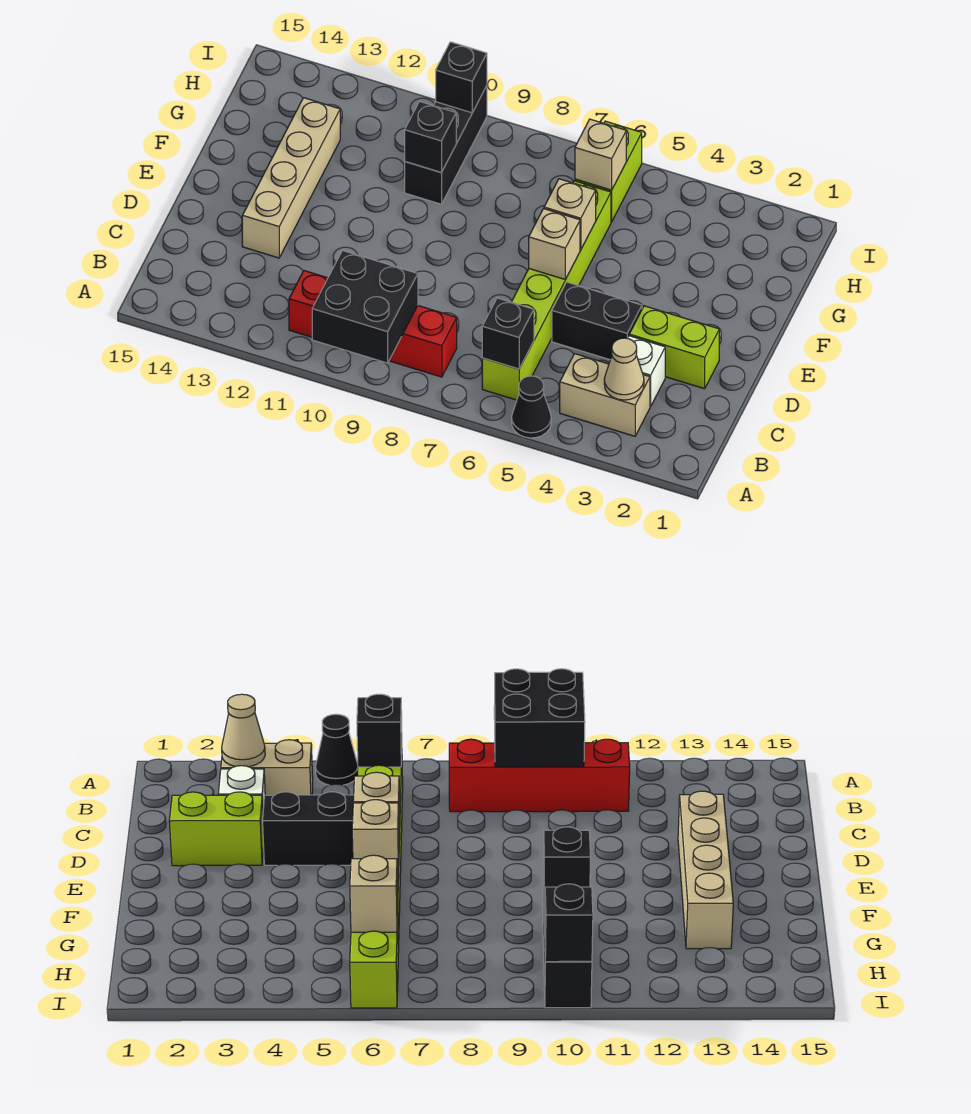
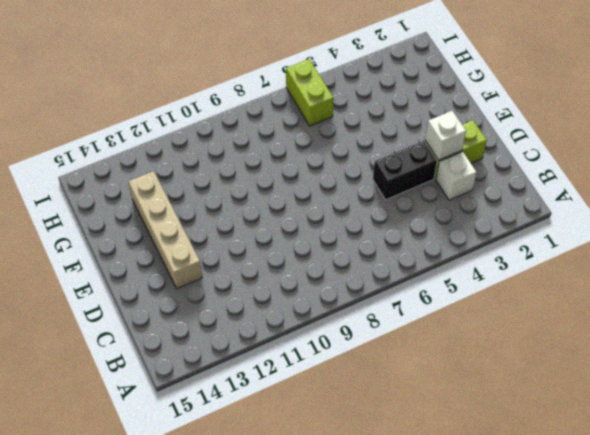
white 1x1 brick [425,111,466,160] -> none
none -> black 1x1 cone [512,376,551,438]
none -> tan 1x2 brick [560,354,650,436]
none -> lime 1x6 brick [482,181,611,400]

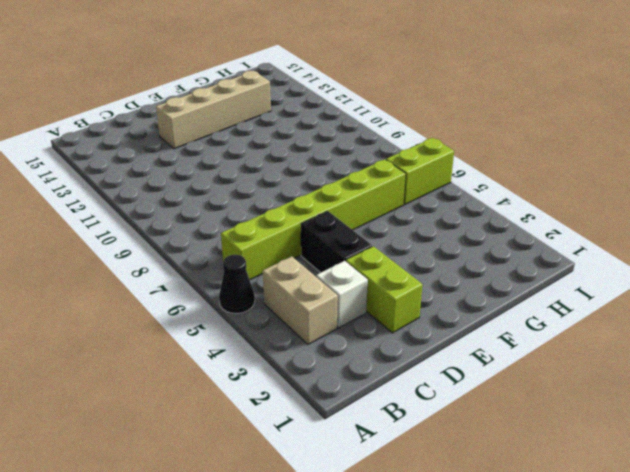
none -> red 1x4 brick [289,271,457,377]
none -> black 1x3 brick [405,86,487,204]
none -> black 2x2 brick [312,251,418,363]

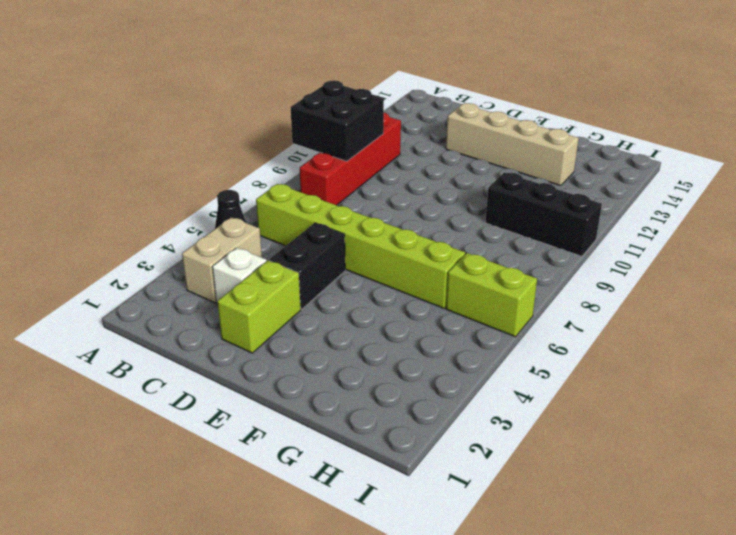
none -> tan 1x1 cone [604,338,644,400]
none -> black 1x1 brick [482,298,534,369]
none -> tan 1x1 brick [529,209,580,279]

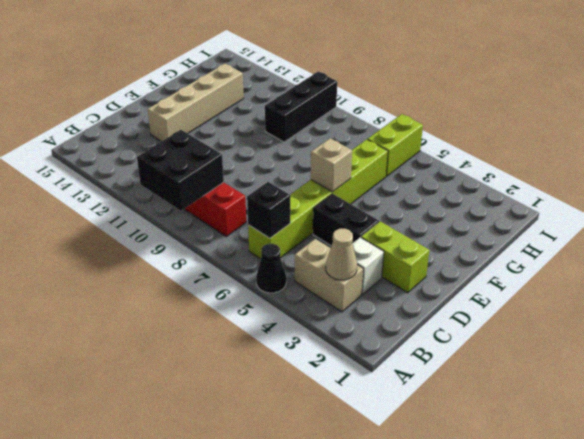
none -> tan 1x1 brick [544,179,596,250]
none -> black 1x1 brick [405,101,456,173]
none -> tan 1x1 brick [575,119,626,190]

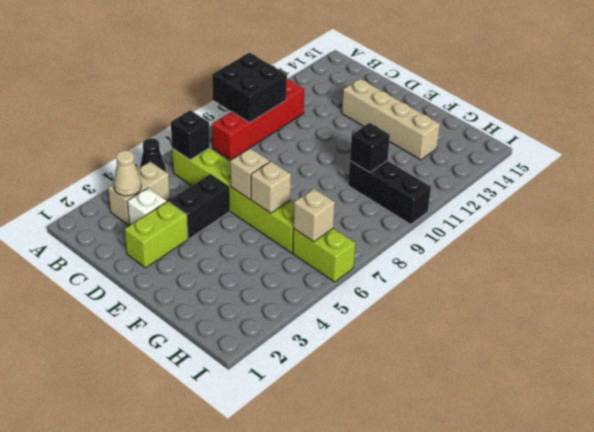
none -> black 1x1 brick [436,42,487,113]

